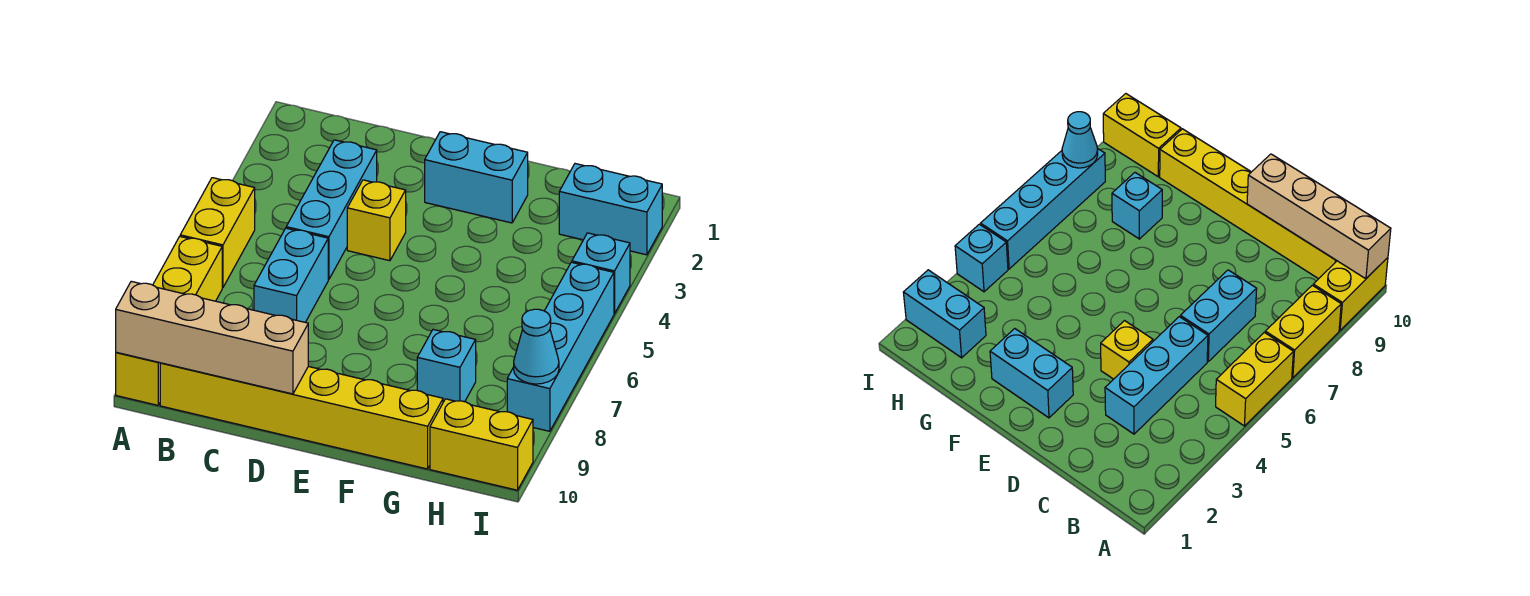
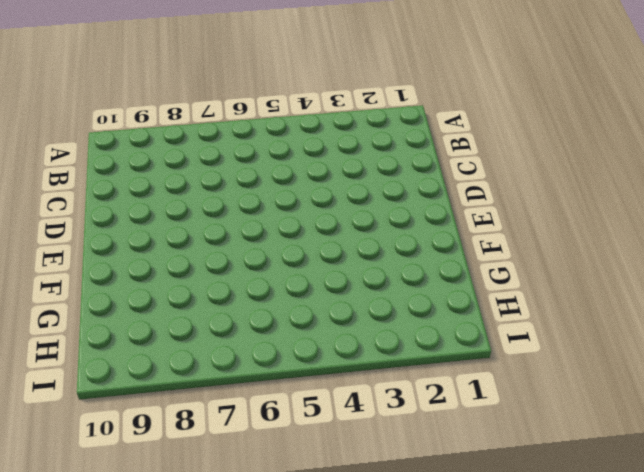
none -> yellow 1x2 brick [180,178,255,288]
none -> yellow 1x2 brick [153,237,222,301]
none -> yellow 1x2 brick [116,352,160,405]

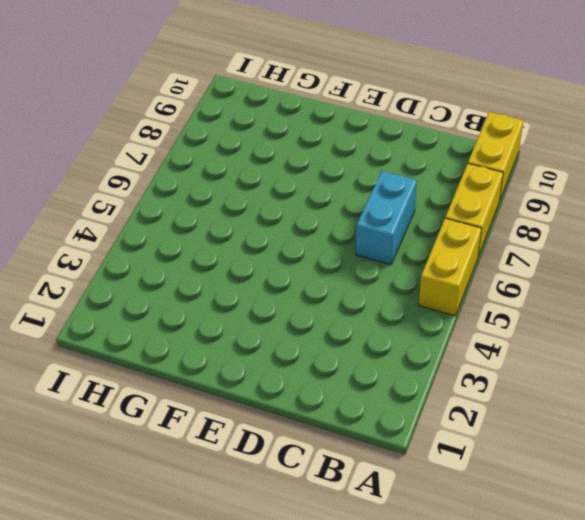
none -> yellow 1x6 brick [160,363,443,469]
none -> cyan 1x3 brick [286,140,377,279]
none -> yellow 1x1 brick [347,180,406,261]

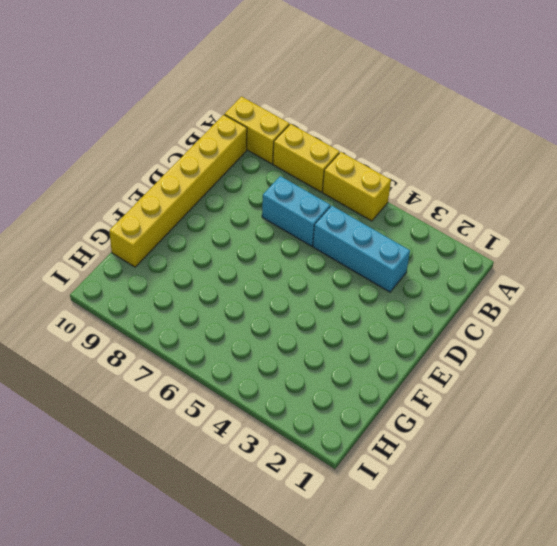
none -> yellow 1x1 brick [347,180,406,261]
none -> cyan 1x2 brick [425,132,528,223]
none -> cyan 1x1 brick [417,330,476,402]

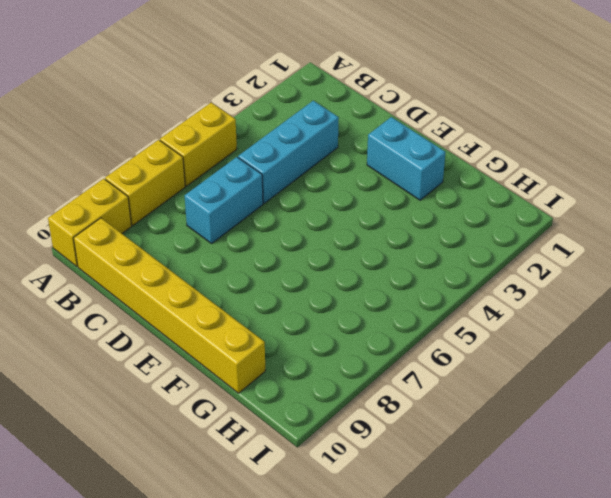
none -> yellow 1x1 brick [347,180,406,261]
none -> cyan 1x1 brick [417,330,476,402]
none -> cyan 1x2 brick [559,164,662,255]

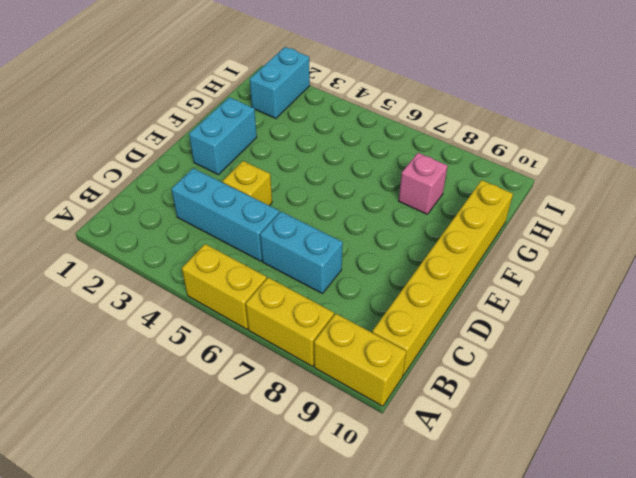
pink 1x1 brick [399,153,448,214] -> cyan 1x1 brick [417,330,476,402]
none -> yellow 1x2 brick [430,399,533,490]
none -> cyan 1x1 brick [572,233,630,314]
none -> cyan 1x4 brick [507,262,614,431]

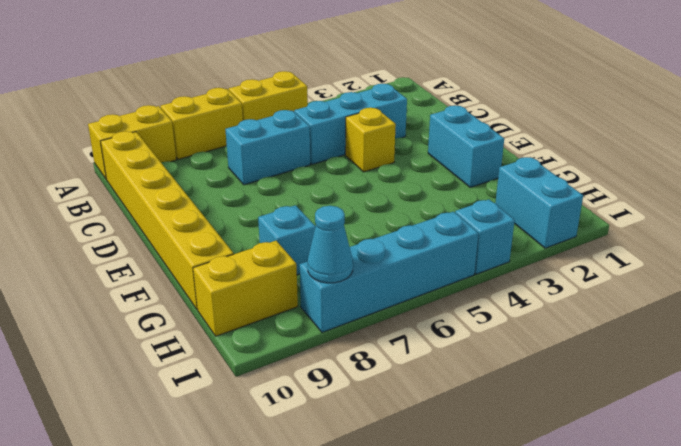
yellow 1x2 brick [193,241,298,336] -> yellow 1x2 brick turned to [430,399,533,490]
none -> tan 1x4 brick [116,281,308,394]

